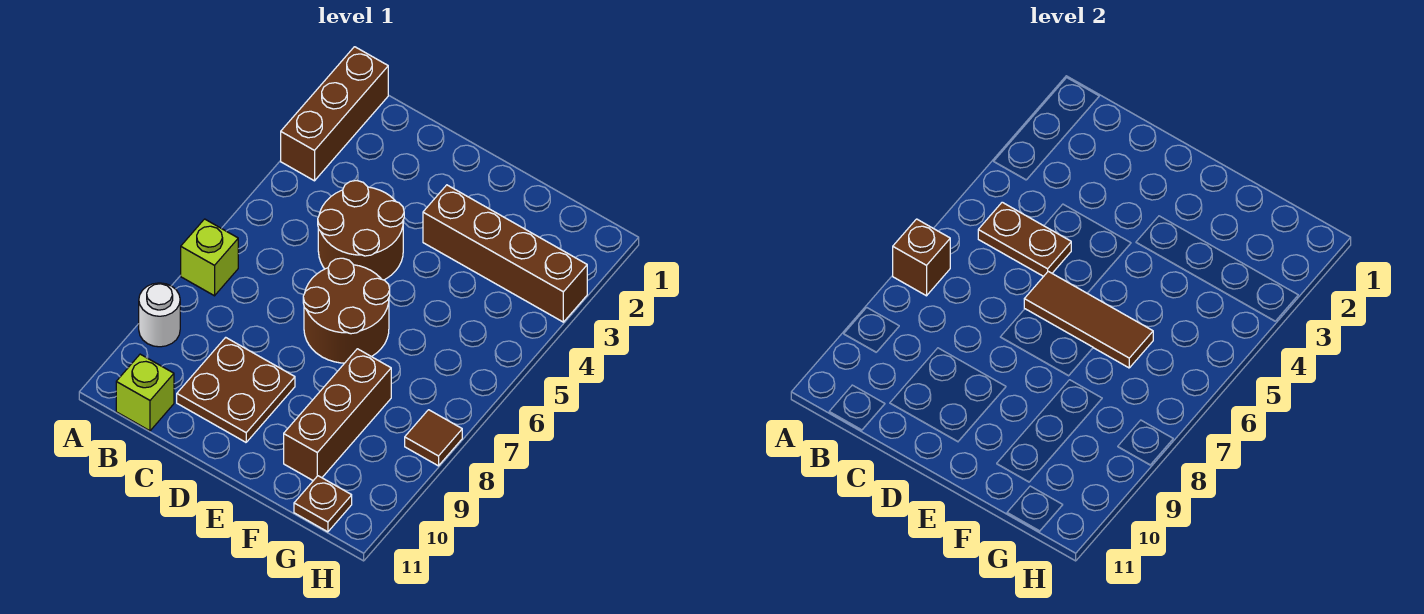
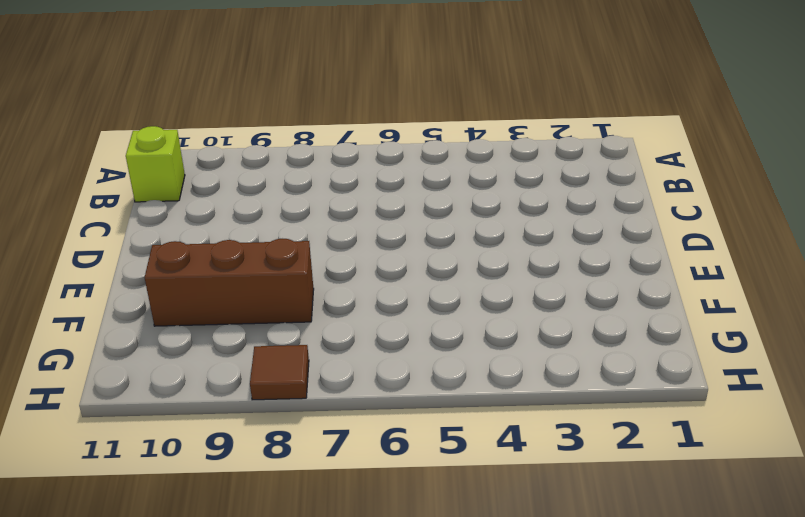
none -> brown 1x3 brick [281,47,388,181]
none -> lime 1x1 brick [181,219,238,296]
none -> white 1x1 round brick [139,283,180,347]

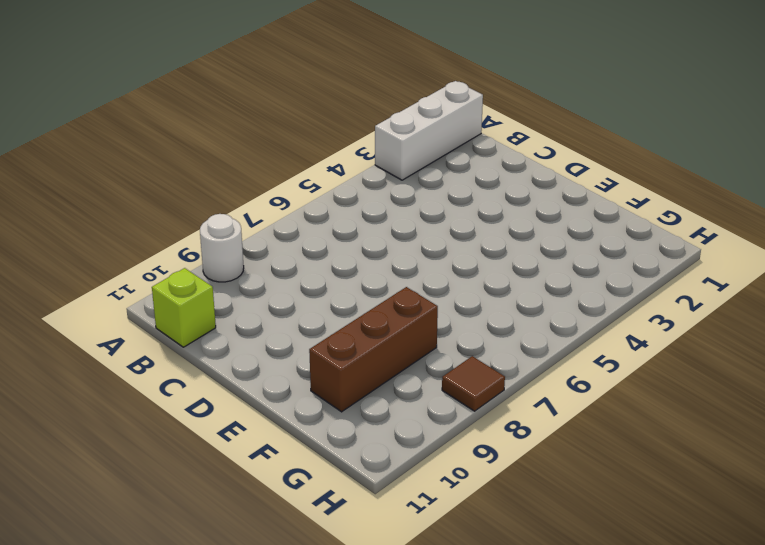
white 1x3 brick [375,81,483,180] -> brown 1x3 brick [281,47,388,181]
none -> lime 1x1 brick [181,219,238,296]
none -> brown 2x2 round brick [318,181,404,280]
none -> brown 2x2 plate [177,337,295,442]

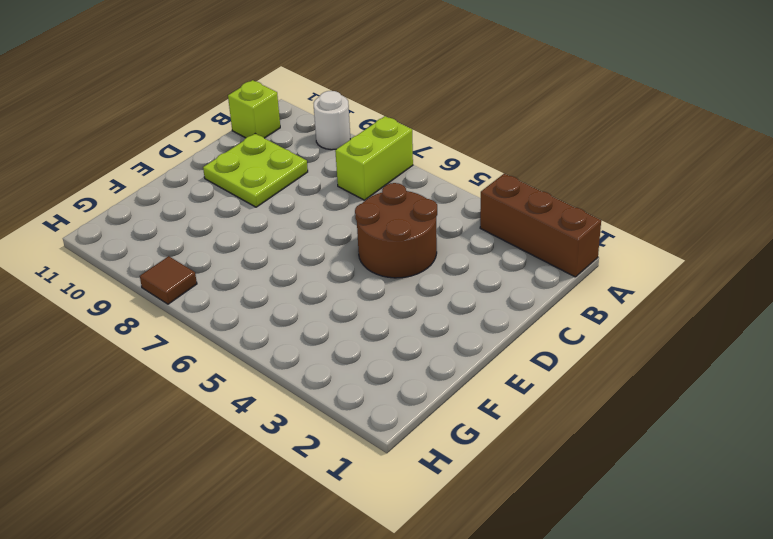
lime 1x2 brick [335,116,413,200] -> lime 1x1 brick [181,219,238,296]
lime 2x2 plate [203,134,308,207] -> brown 2x2 plate [177,337,295,442]
none -> brown 2x2 round brick [303,258,390,363]
none -> brown 1x4 brick [423,185,587,322]
none -> brown 1x3 brick [284,349,391,481]

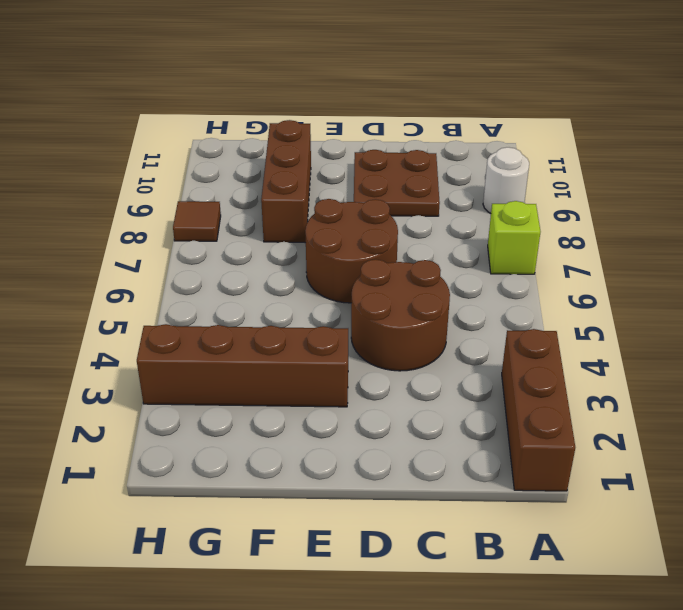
none -> lime 1x1 brick [116,354,174,431]
none -> brown 1x1 plate [294,476,352,532]
none -> brown 1x1 brick [893,219,950,296]

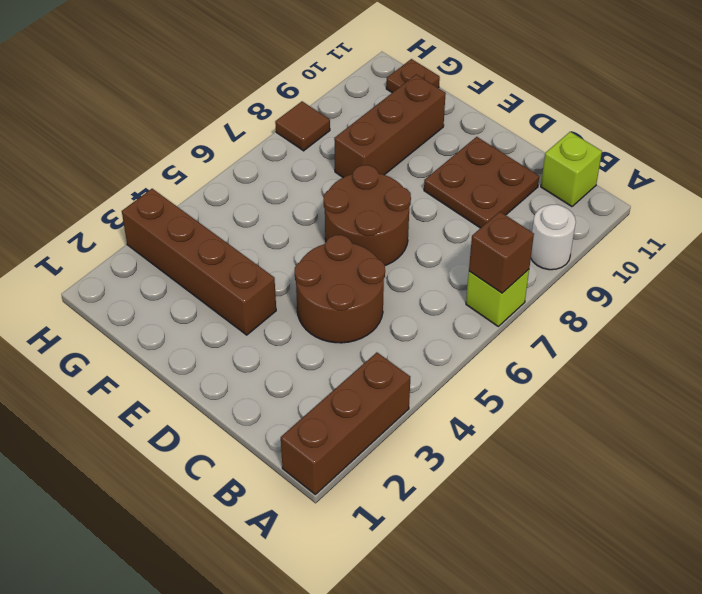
none -> brown 1x2 plate [978,202,1071,276]
none -> brown 1x3 tile [1024,271,1153,368]

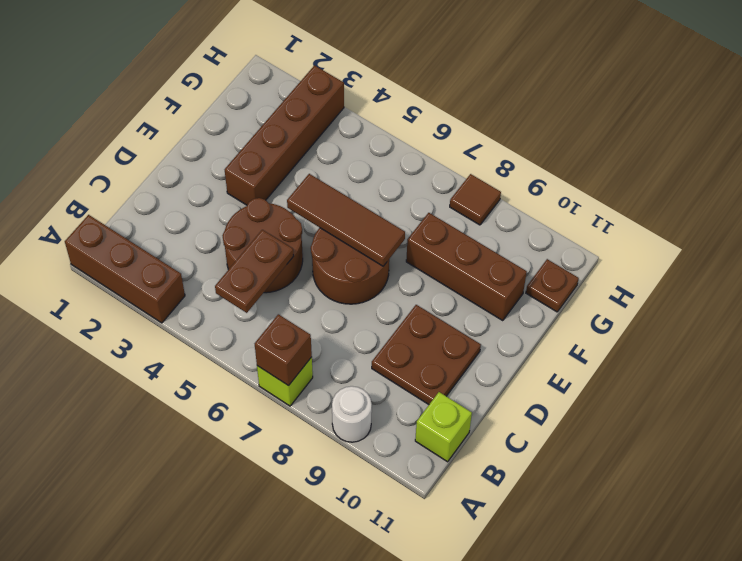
brown 1x3 tile [287,174,405,266] -> brown 1x3 tile turned to [1024,271,1153,368]

